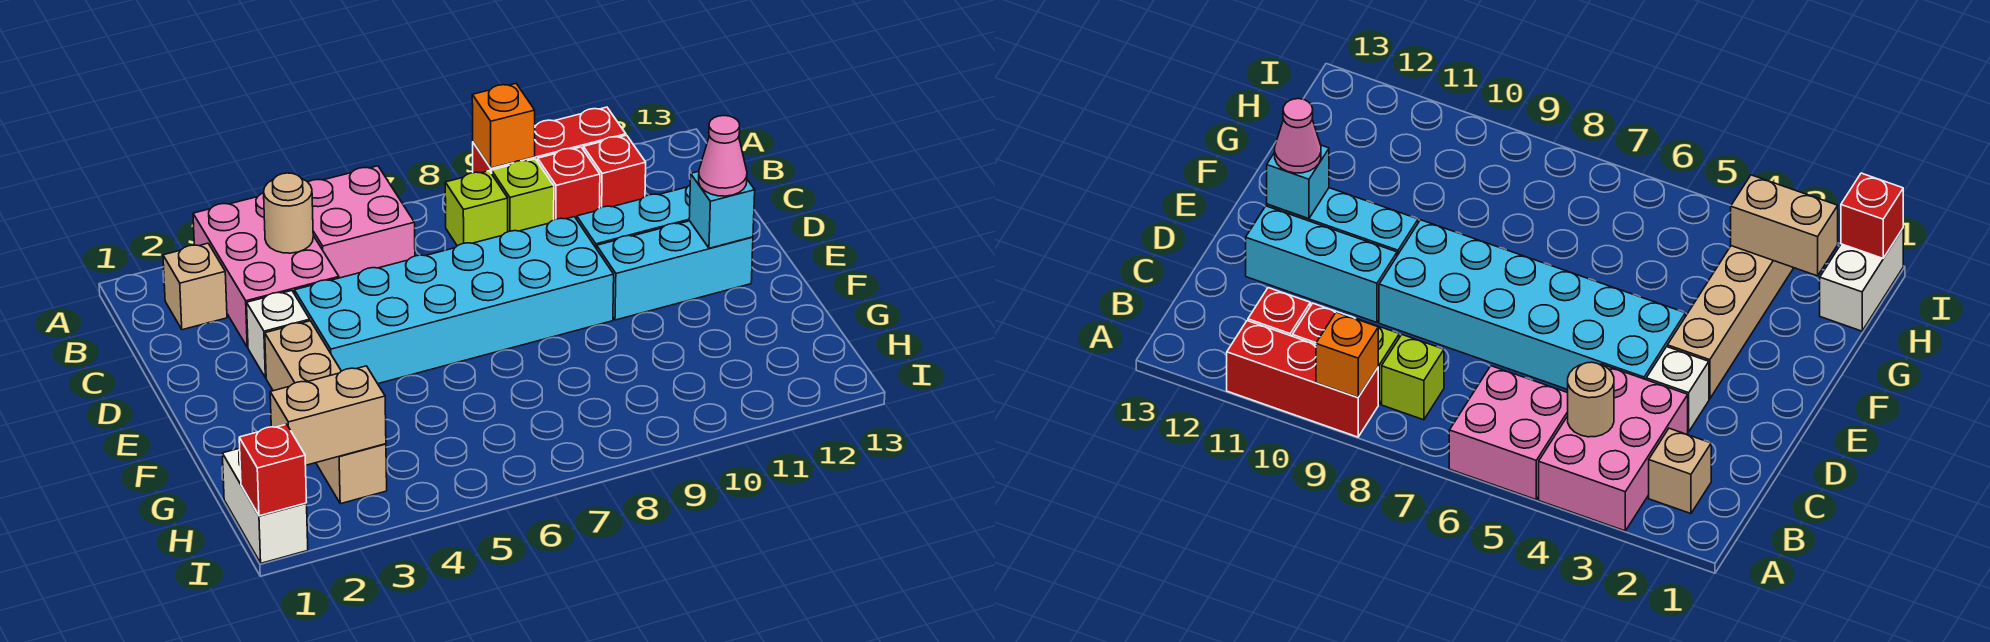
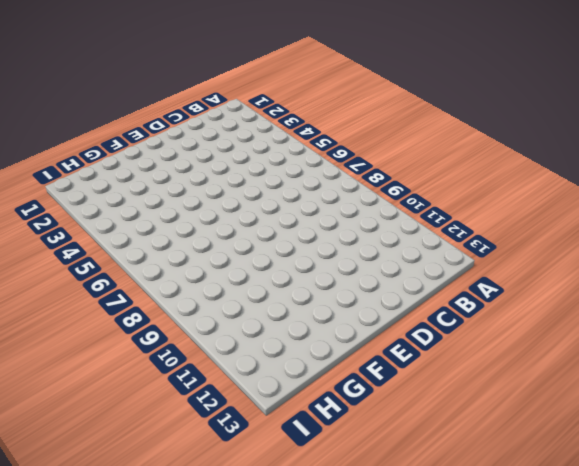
none -> pink 2x3 brick [193,193,339,347]
none -> pink 2x2 brick [308,166,415,278]
none -> red 1x3 brick [473,107,626,174]

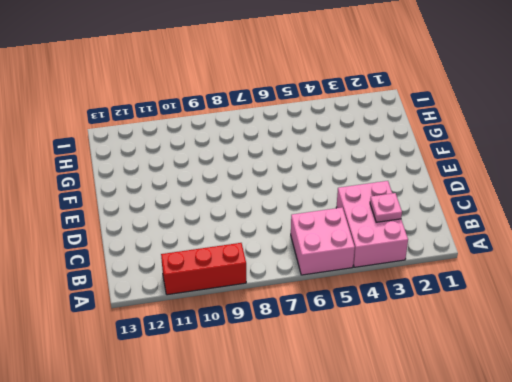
pink 1x1 plate [370,193,402,222] -> none
none -> tan 1x1 brick [163,243,227,330]
none -> lime 1x1 brick [445,171,508,246]
none -> lime 1x1 brick [492,159,554,232]

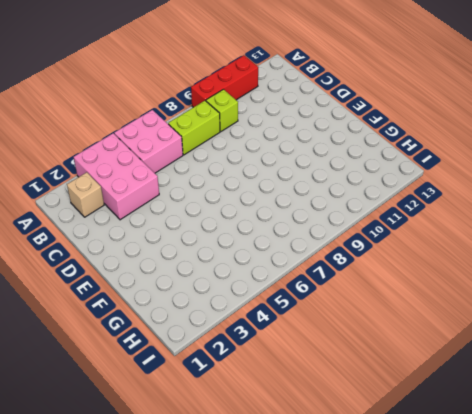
lime 1x2 brick [168,101,220,155] -> lime 1x1 brick [445,171,508,246]
none -> red 1x1 brick [538,147,600,220]
none -> red 1x1 brick [583,135,646,208]
none -> white 1x1 brick [247,291,310,378]

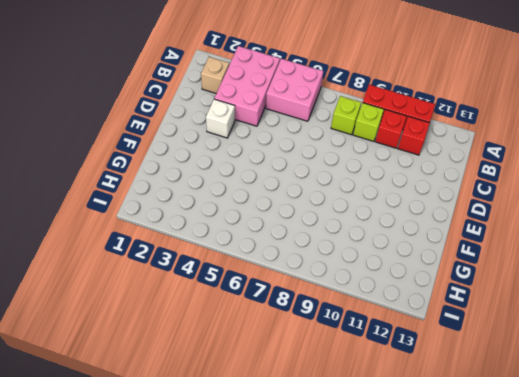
none -> cyan 2x6 brick [294,217,614,384]
none -> cyan 1x3 brick [577,185,690,249]
none -> tan 1x4 brick [265,321,387,504]

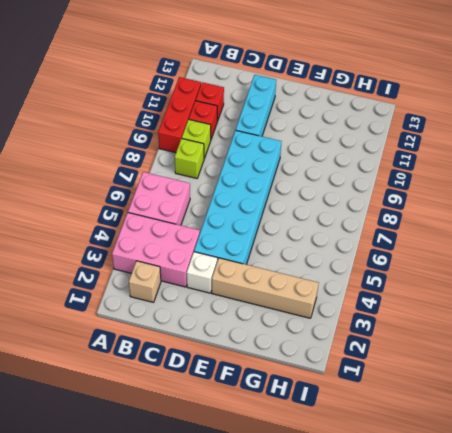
none -> cyan 1x3 brick [597,221,753,320]
none -> white 1x2 brick [222,448,308,563]
none -> orange 1x1 brick [472,84,535,168]

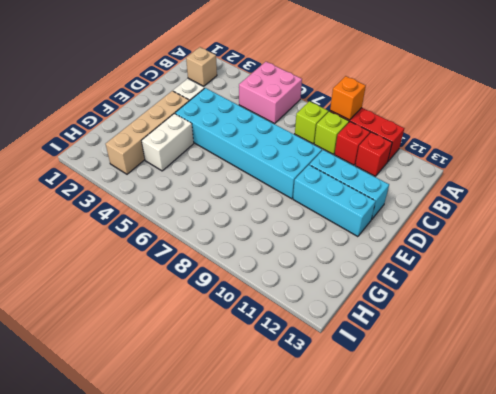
white 1x2 brick [142,114,194,171] -> white 1x2 brick moved to [222,448,308,563]
none -> pink 2x3 brick [193,193,339,347]
none -> tan 1x1 round brick [264,173,313,253]
none -> cyan 1x1 brick [689,171,755,248]

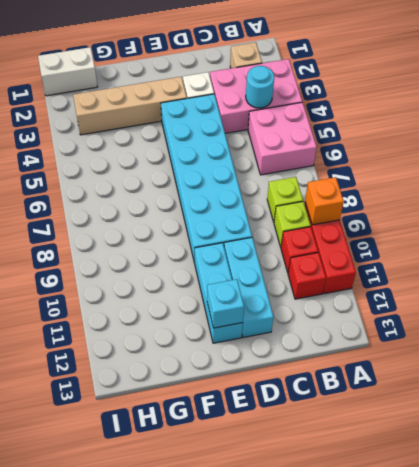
cyan 1x1 round brick [246,66,274,108] -> tan 1x1 round brick [264,173,313,253]
none -> tan 1x2 brick [270,366,386,465]
none -> red 1x1 brick [239,424,307,516]
none -> pink 1x1 cone [699,116,747,196]

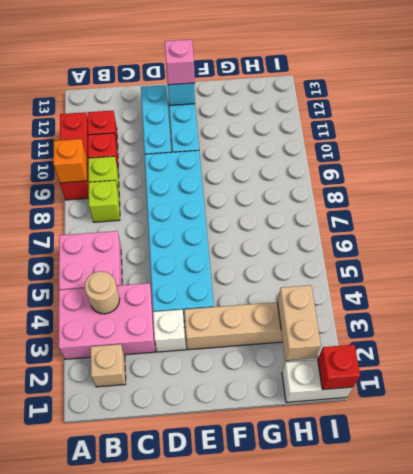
pink 1x1 brick [165,39,195,85] -> pink 1x1 cone [699,116,747,196]

